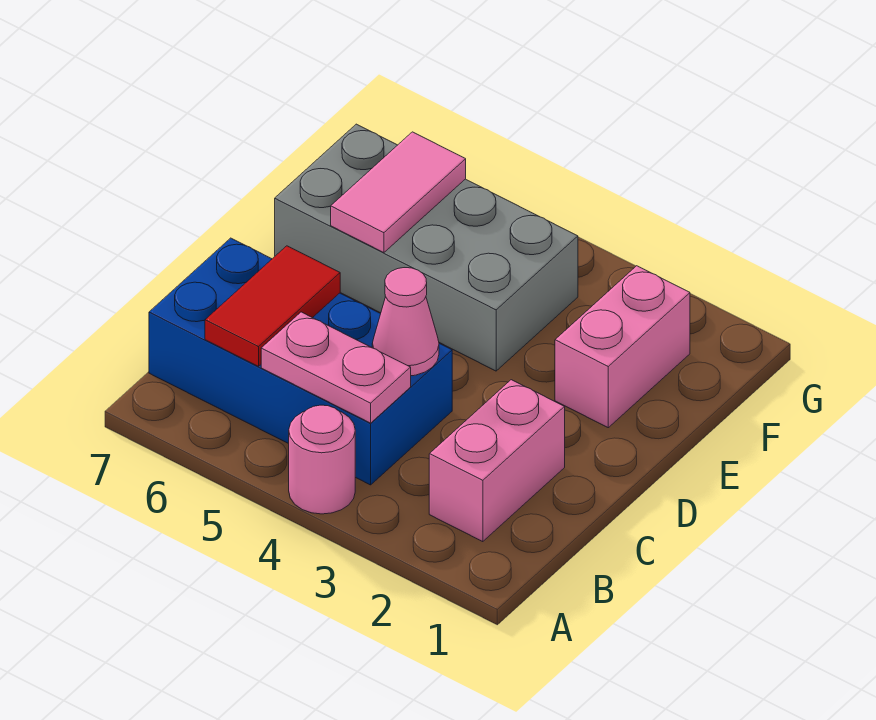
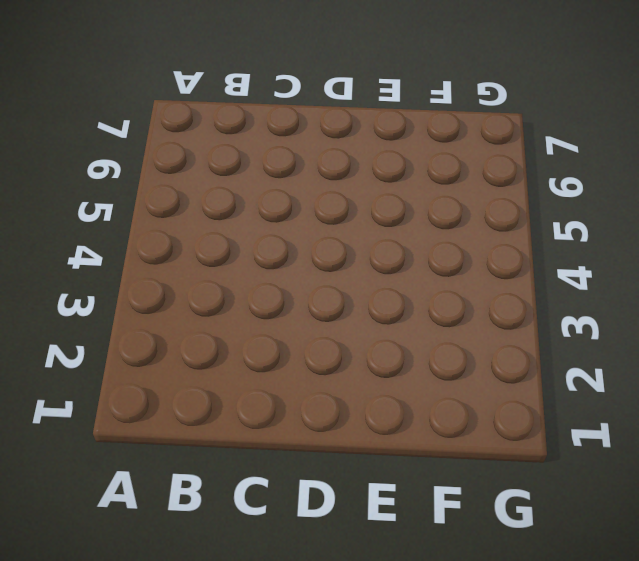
none -> pink 1x1 round brick [289,405,355,514]
none -> pink 1x2 brick [429,380,565,542]

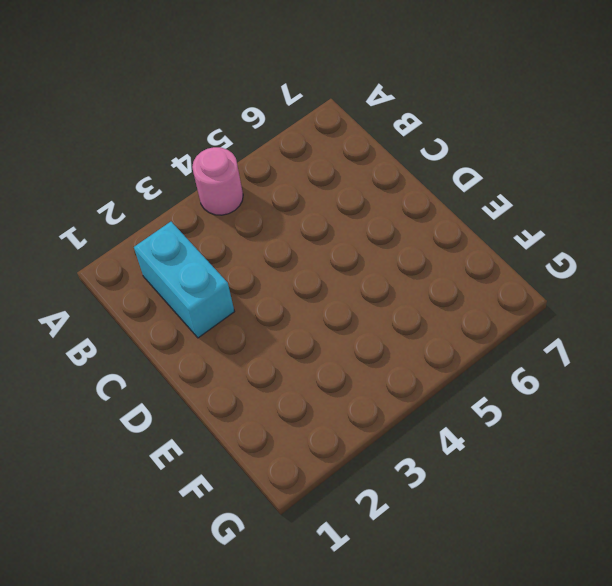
cyan 1x2 brick [134,222,234,338] -> pink 1x2 brick [429,380,565,542]
none -> blue 2x4 brick [149,238,452,485]
none -> pink 1x2 brick [555,266,690,428]

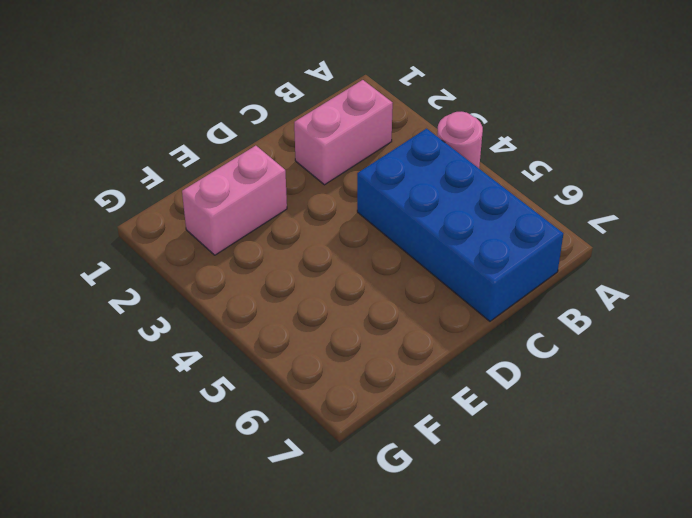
none -> grey 2x4 brick [275,124,578,371]
none -> pink 1x2 plate [261,312,411,423]

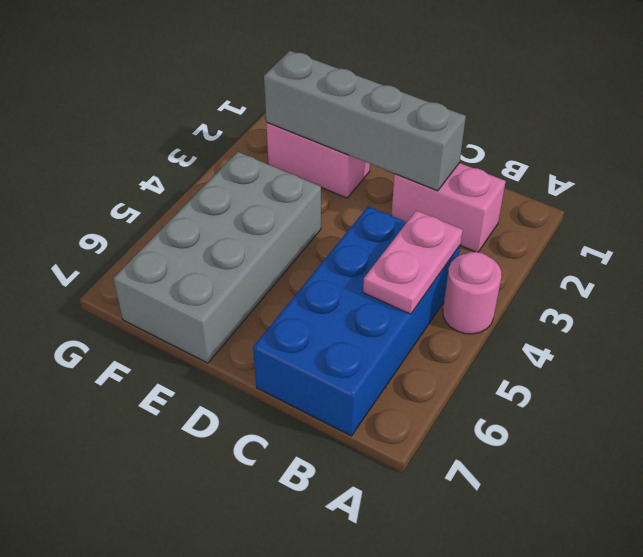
grey 1x4 brick [264,51,466,191] -> none
none -> red 1x2 tile [205,246,340,366]
none -> pink 1x1 cone [372,268,439,376]

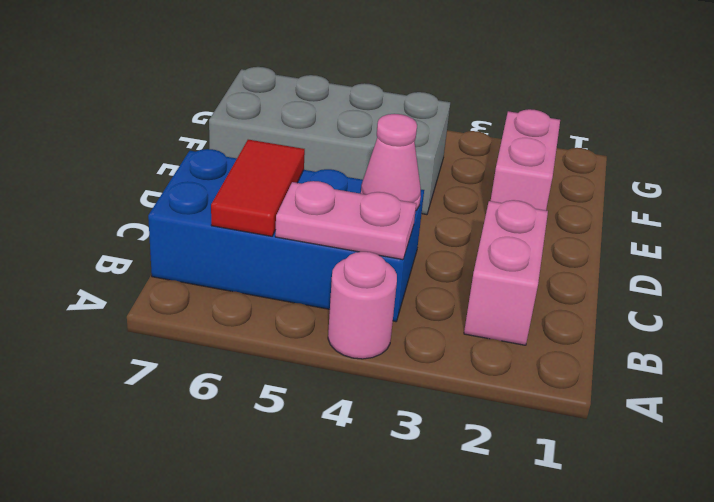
none -> pink 1x2 tile [331,132,466,253]

